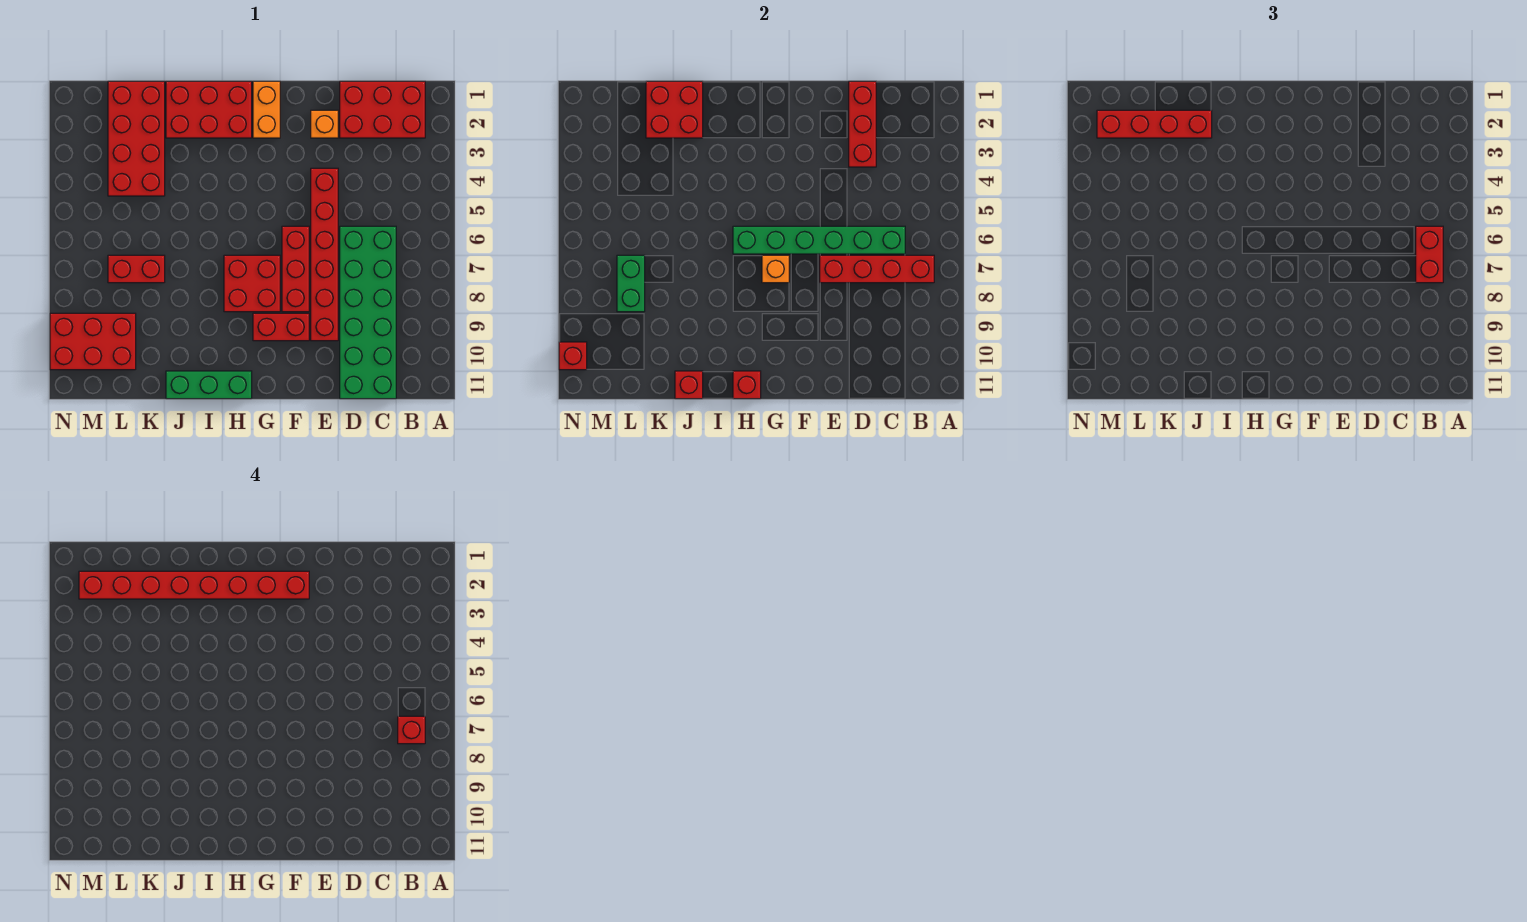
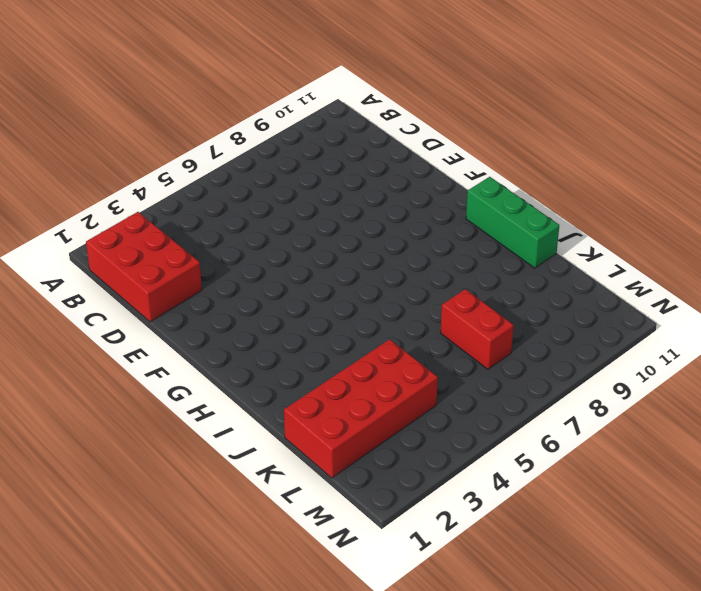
none -> green 2x6 brick [340,226,396,399]
none -> orange 1x1 brick [311,110,338,138]
none -> red 1x6 brick [311,168,338,341]

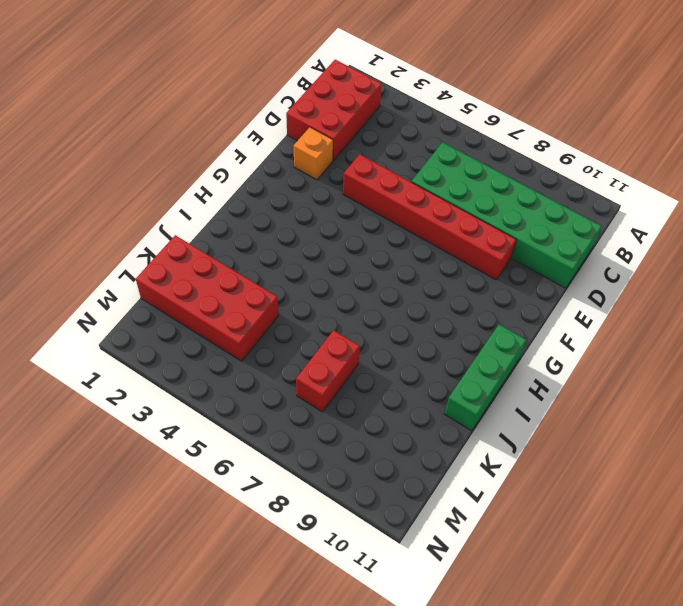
none -> red 1x3 brick [282,226,309,312]
none -> red 1x2 brick [253,313,309,341]
none -> orange 1x2 brick [253,81,280,138]

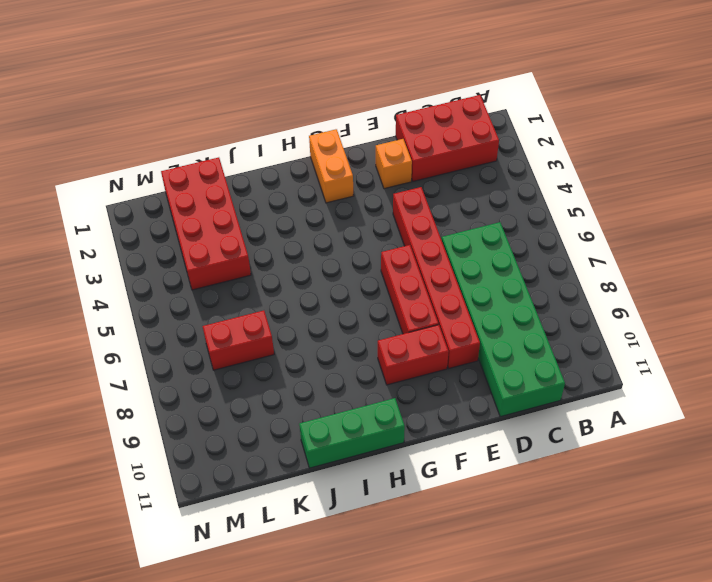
none -> red 2x2 brick [224,255,280,312]
none -> red 2x3 brick [166,81,252,138]
none -> red 2x3 brick [50,313,136,370]

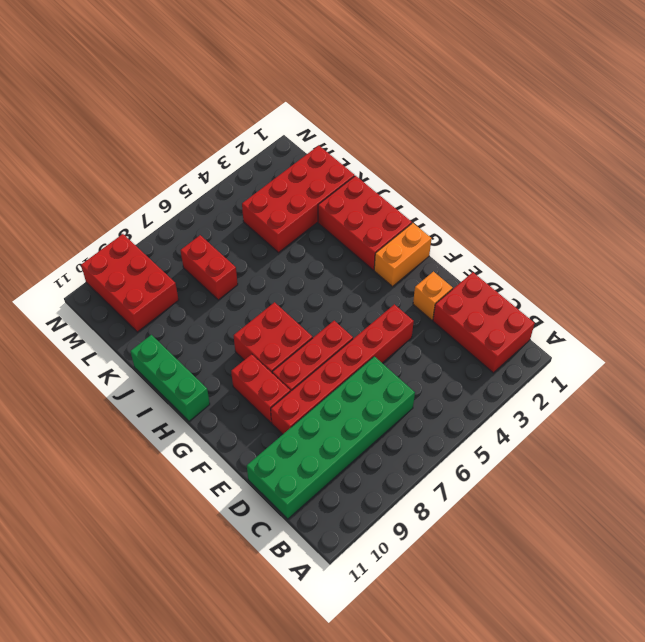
none -> red 1x4 brick [820,255,934,283]
none -> green 1x6 brick [733,226,905,254]
none -> red 1x3 brick [849,81,876,167]

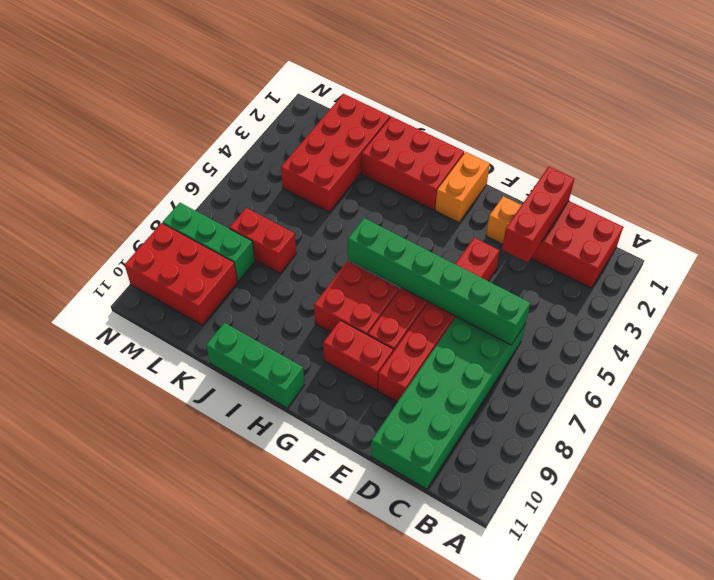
green 1x3 brick [163,203,255,281] -> none
none -> red 1x4 brick [820,255,934,283]
none -> orange 1x1 brick [762,255,789,283]
none -> red 1x1 brick [733,371,761,399]

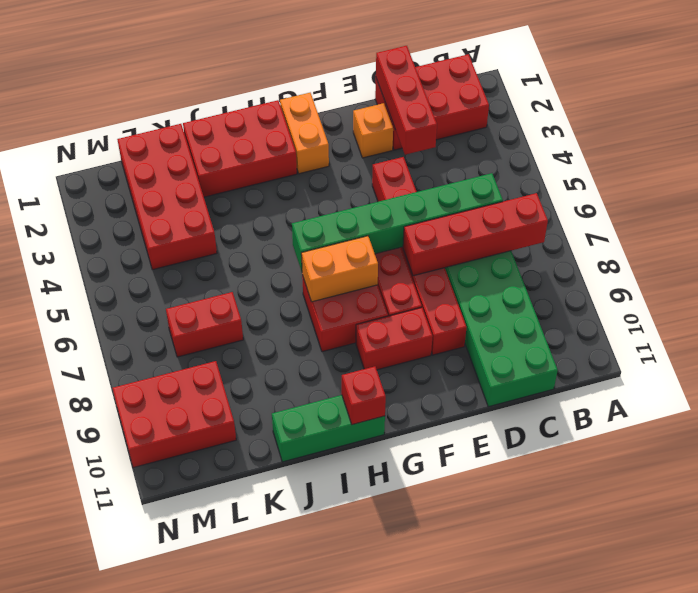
orange 1x2 brick [301,236,378,302] -> orange 1x1 brick [762,255,789,283]
none -> red 2x2 brick [646,81,703,138]
none -> red 1x1 brick [675,371,703,399]
none -> green 1x2 brick [617,255,645,312]

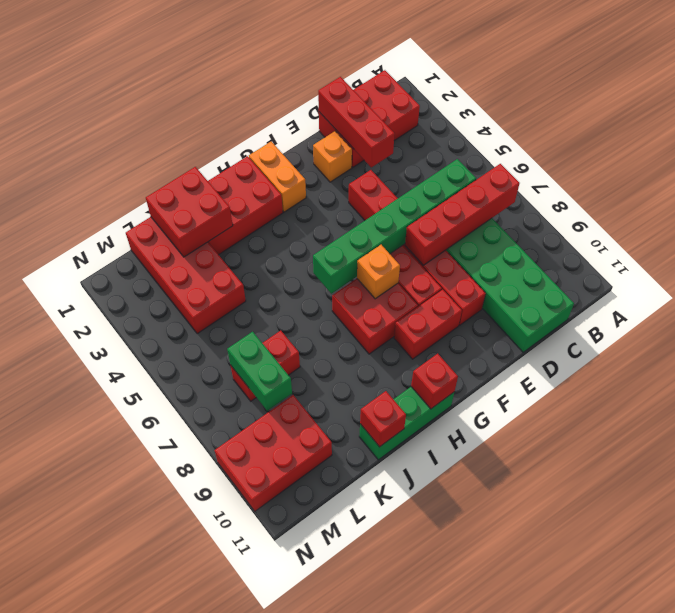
none -> red 1x1 brick [559,342,587,370]
none -> red 1x2 brick [1416,226,1443,283]
none -> red 1x4 brick [1097,110,1212,138]

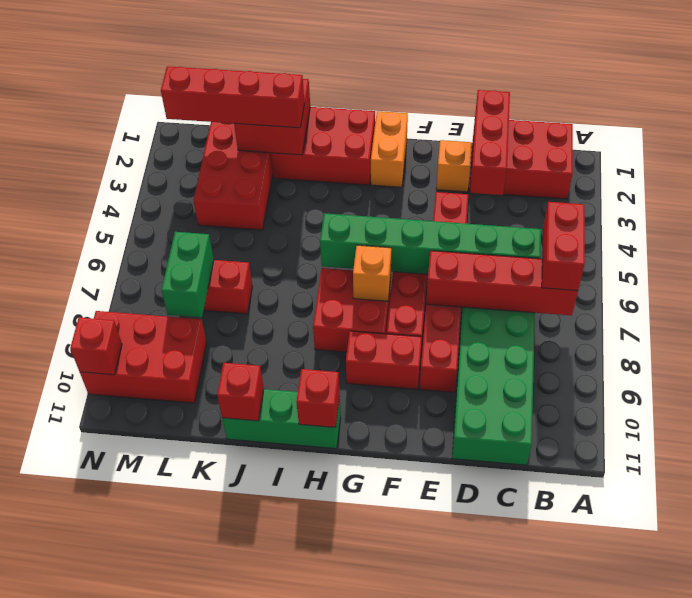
none -> red 1x1 brick [398,716,425,744]
none -> red 1x8 brick [79,571,309,599]

